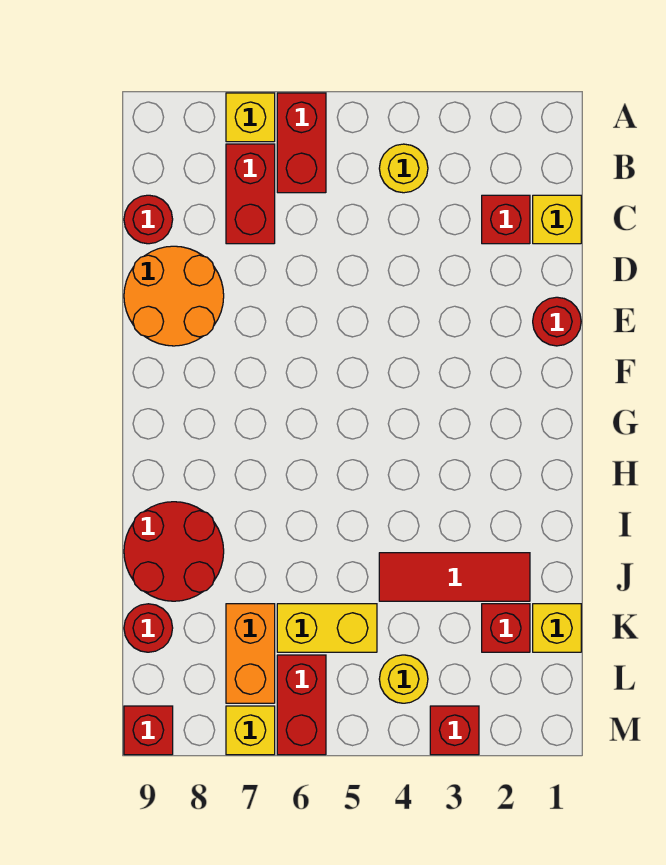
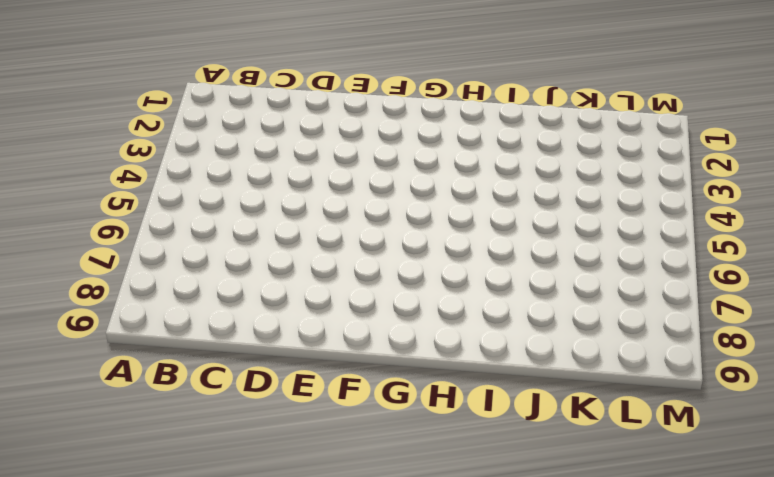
none -> red 1x2 brick [277,93,326,193]
none -> yellow 1x1 brick [226,93,275,142]
none -> yellow 1x1 round brick [379,144,428,193]

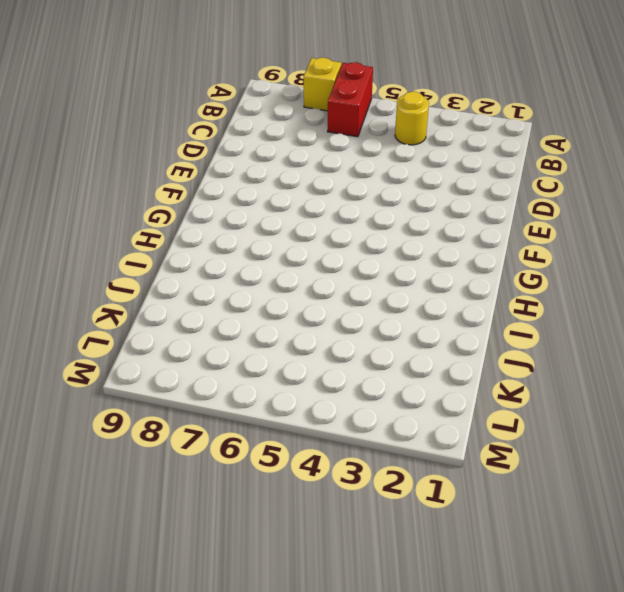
none -> red 1x2 brick [226,144,275,244]
none -> yellow 1x1 brick [533,195,581,244]
none -> red 1x1 brick [482,195,530,244]

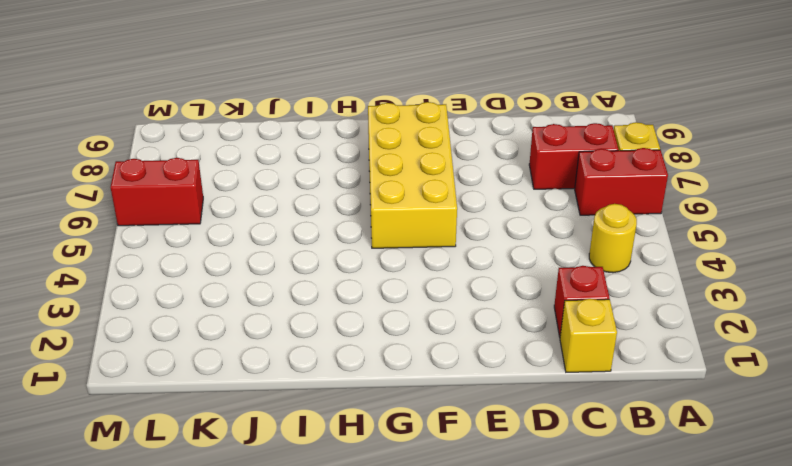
yellow 2x4 brick [368,102,457,248] -> none
none -> red 1x1 round brick [124,195,173,244]
none -> orange 2x2 round brick [124,246,224,346]
none -> red 1x1 round brick [533,297,581,346]

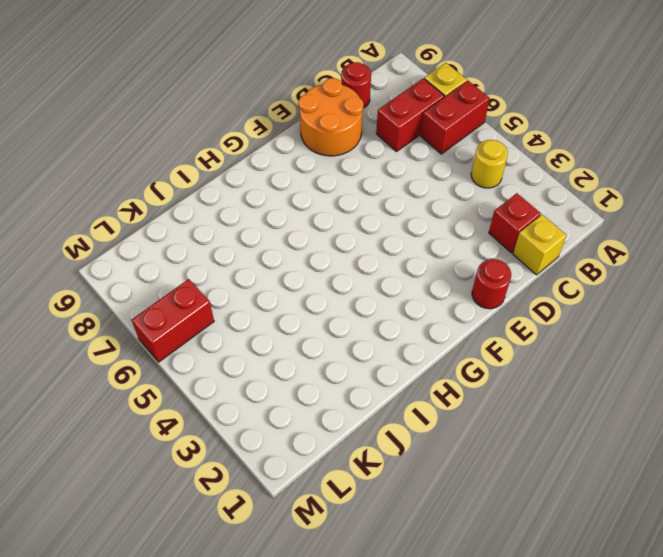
none -> red 2x2 round brick [124,502,224,601]
none -> red 1x3 tile [379,553,530,601]
none -> yellow 1x1 brick [533,604,581,652]

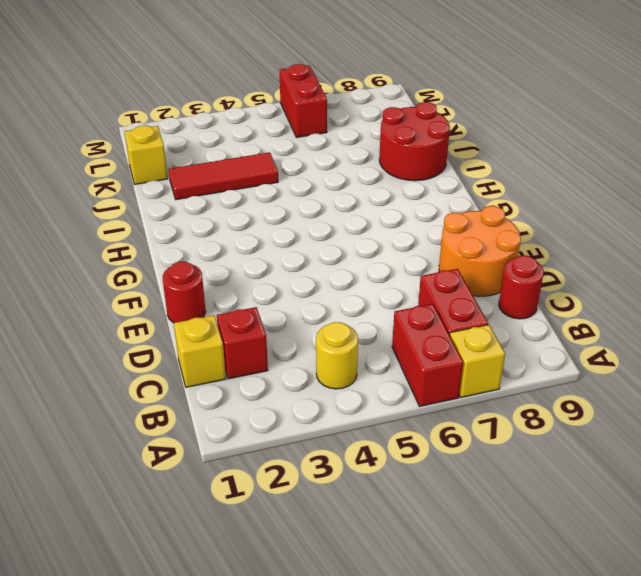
none -> red 1x1 brick [482,604,530,652]
none -> yellow 1x2 brick [277,604,377,652]
none -> orange 1x2 brick [226,604,275,703]

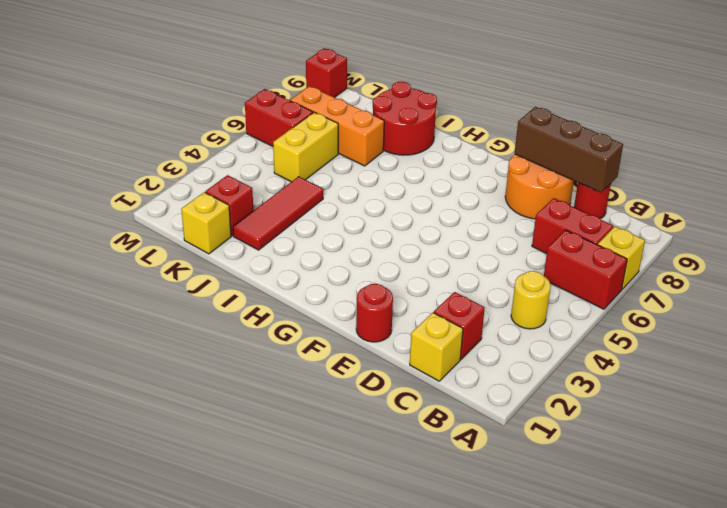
brown 1x3 brick [515,107,623,192] -> none
orange 1x3 brick [290,86,384,166] -> orange 1x2 brick [226,604,275,703]
none -> red 1x1 round brick [124,604,173,652]
none -> yellow 1x1 round brick [379,655,428,703]
none -> red 1x1 brick [430,706,479,755]

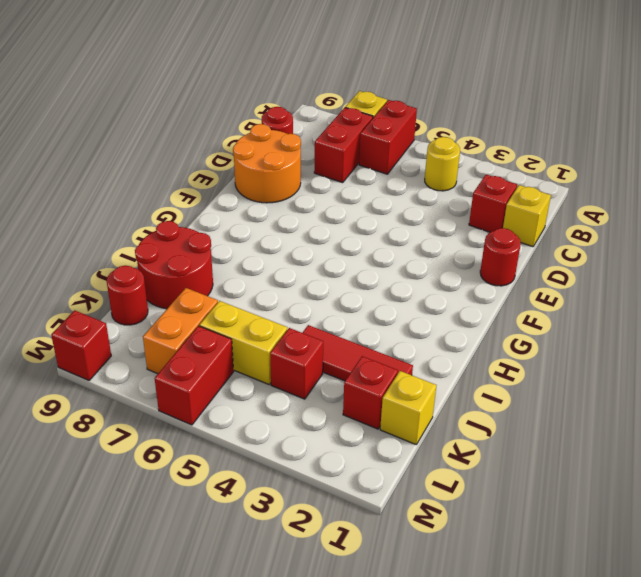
red 1x1 brick [270,328,323,399] -> red 1x1 brick moved to [430,706,479,755]
none -> yellow 1x1 round brick [379,655,428,703]
none -> yellow 1x1 brick [226,706,275,755]

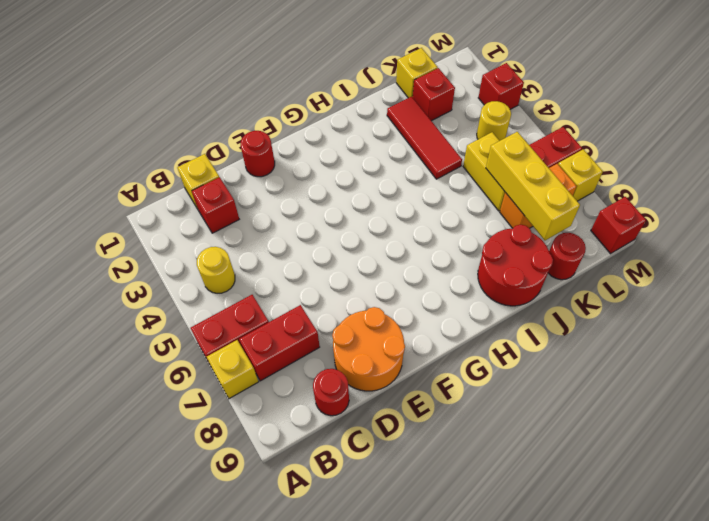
yellow 1x3 brick [486,132,580,240] -> none

